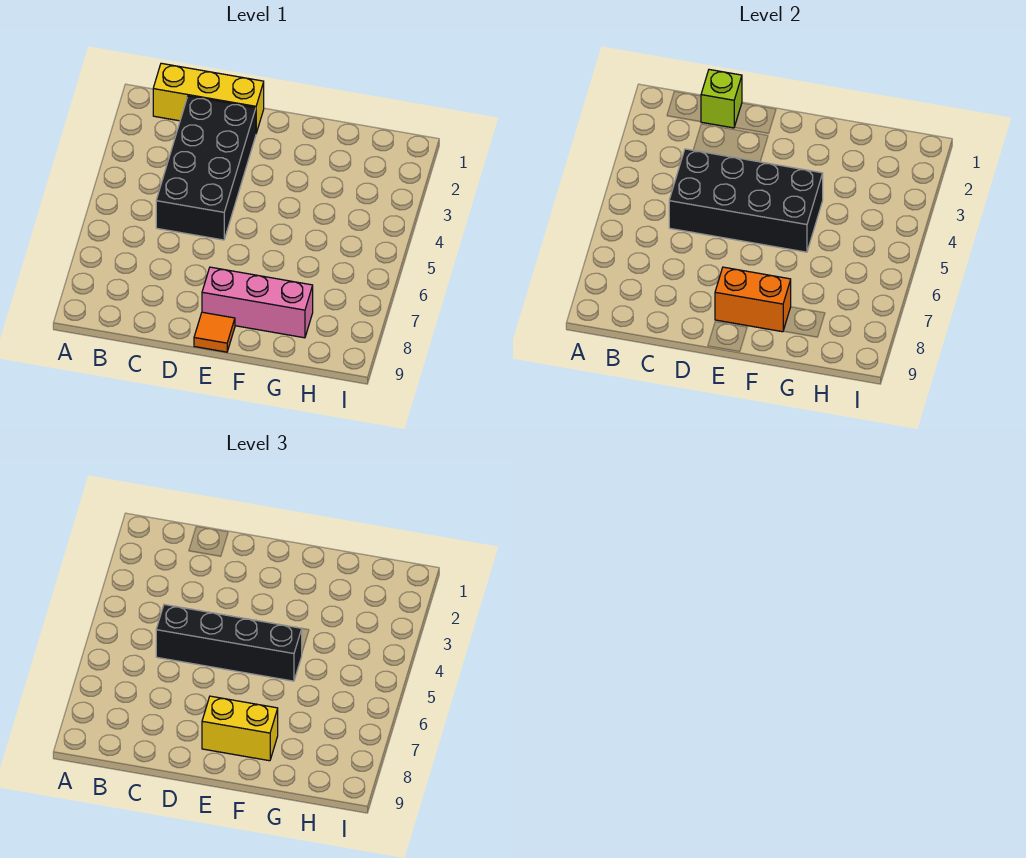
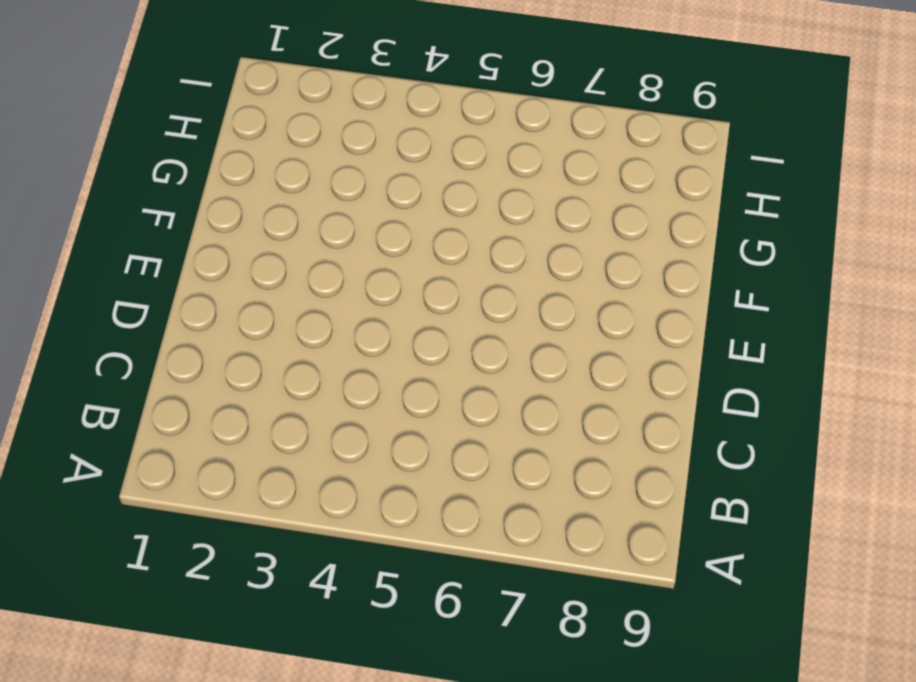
none -> yellow 1x3 brick [153,63,264,133]
none -> black 2x4 brick [156,96,256,240]

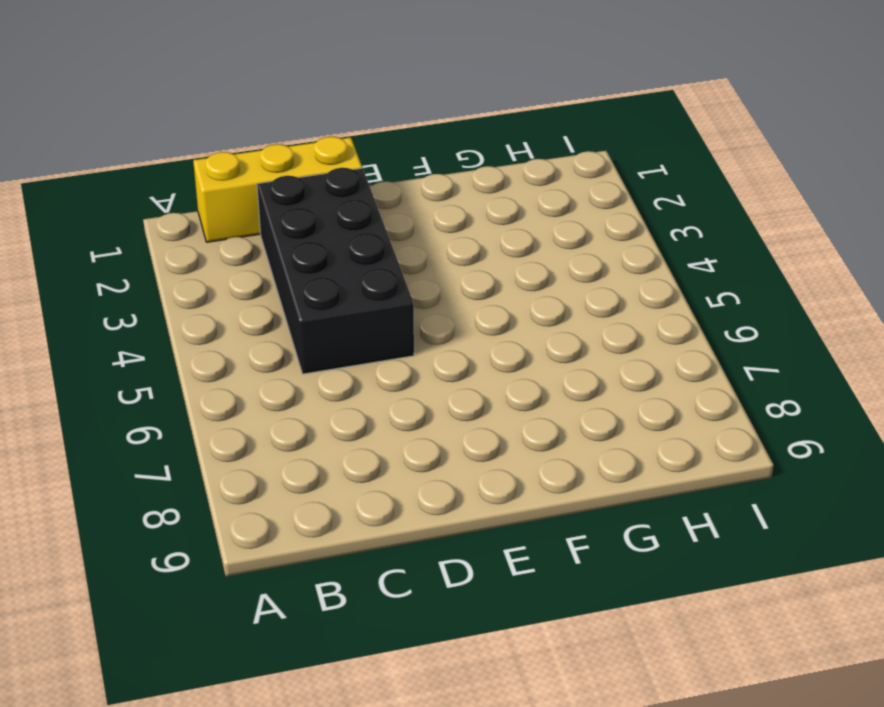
none -> pink 1x3 brick [202,267,313,338]
none -> orange 1x1 tile [194,312,235,352]

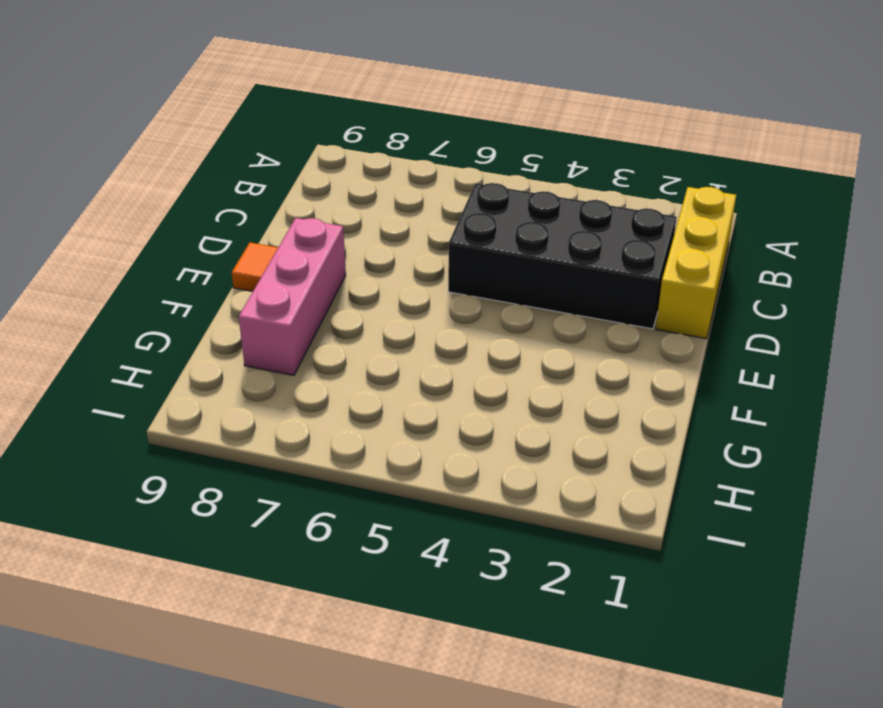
none -> lime 1x1 brick [701,70,742,128]
none -> black 2x4 brick [669,149,823,252]

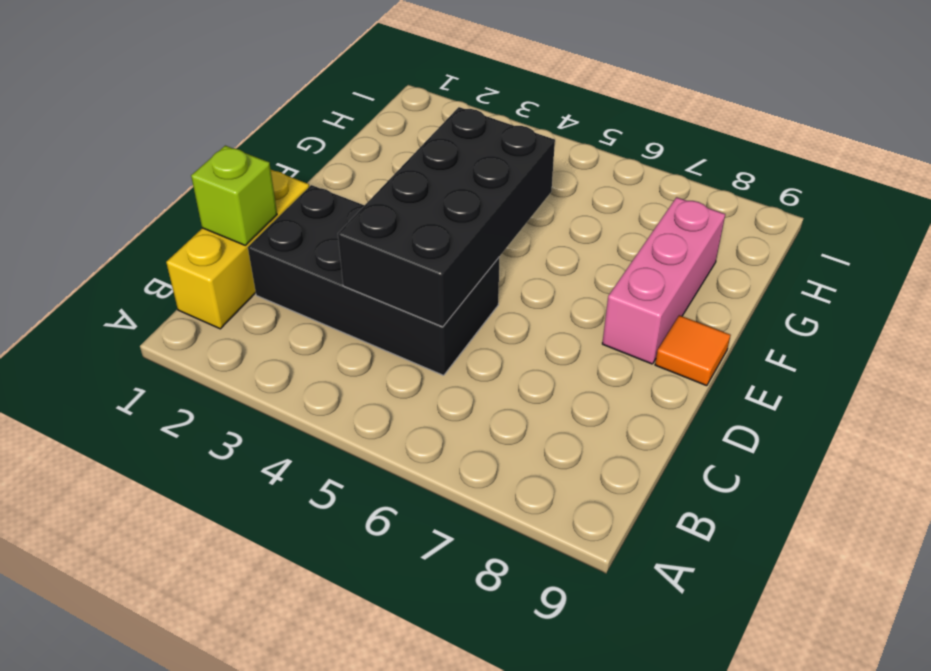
none -> orange 1x2 brick [715,267,791,332]
none -> black 1x4 brick [156,605,302,681]

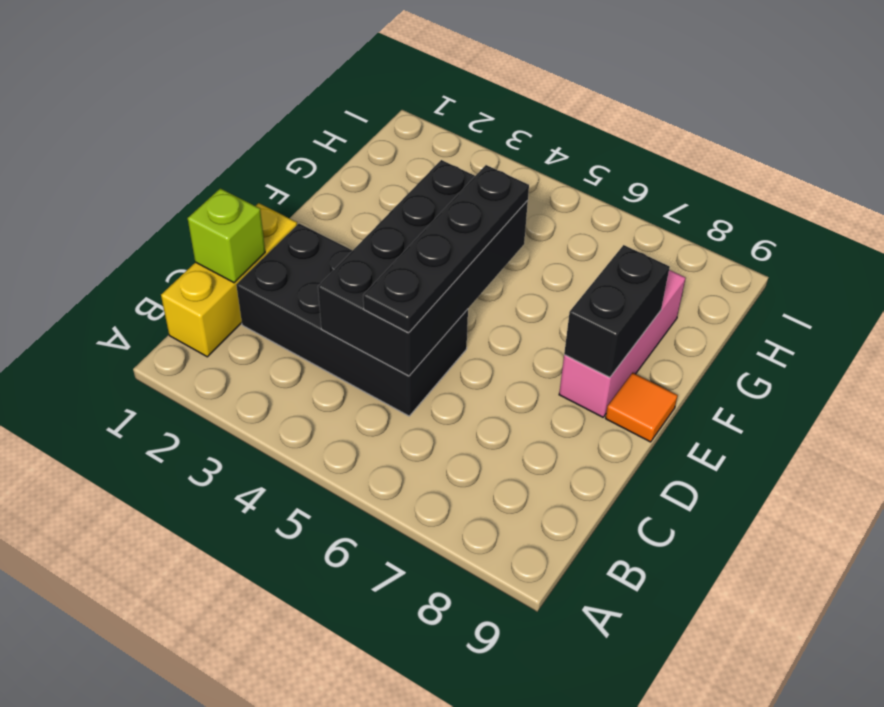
black 1x4 plate [363,165,529,333] -> black 1x4 brick [156,605,302,681]
black 1x2 brick [564,245,670,377] -> orange 1x2 brick [715,267,791,332]
none -> yellow 1x2 brick [202,696,278,761]

